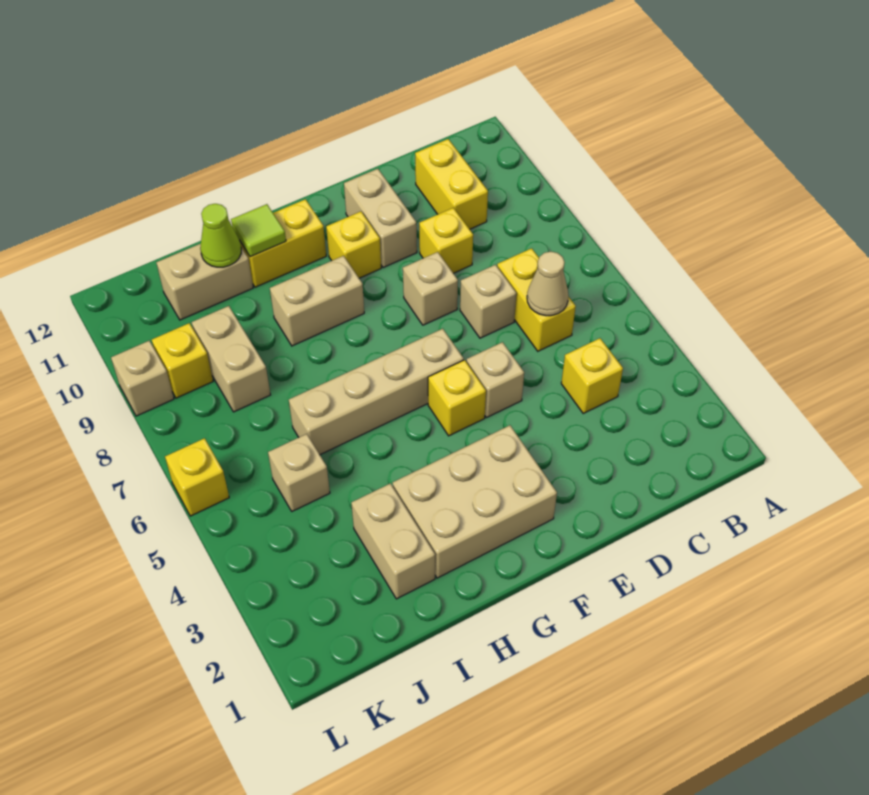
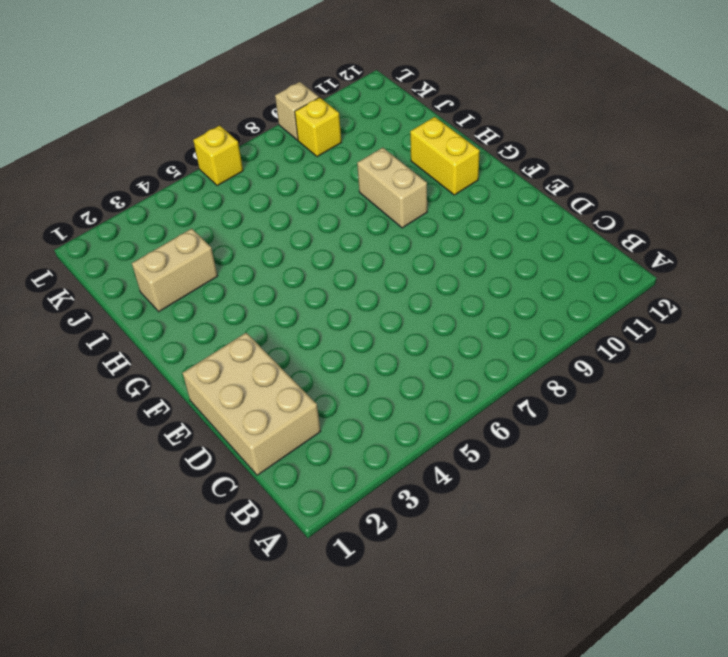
tan 2x3 brick [183,333,321,475] -> tan 2x3 brick moved to [393,425,557,578]
none -> yellow 1x1 brick [561,338,623,413]
none -> yellow 1x2 brick [497,248,576,351]
none -> yellow 1x2 brick [415,139,488,229]

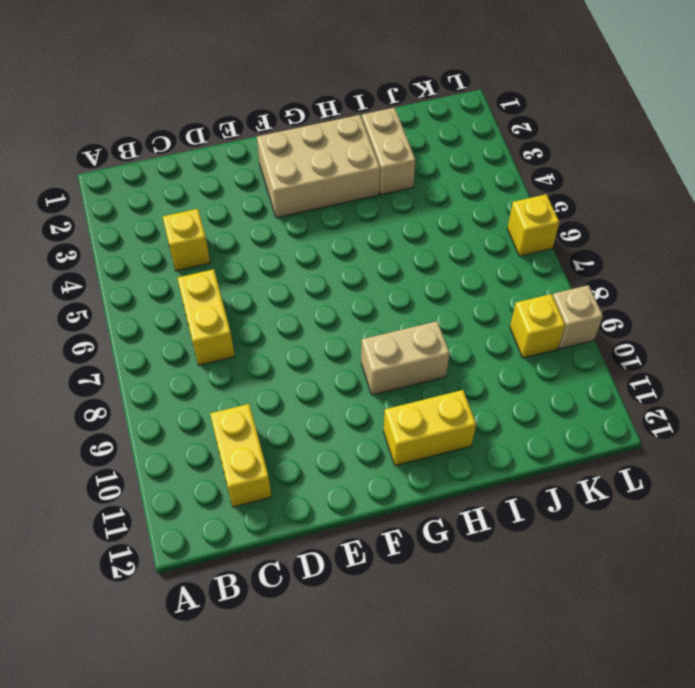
none -> tan 1x1 brick [460,265,516,338]
none -> yellow 1x1 brick [419,208,473,273]
none -> tan 1x1 brick [466,342,524,418]

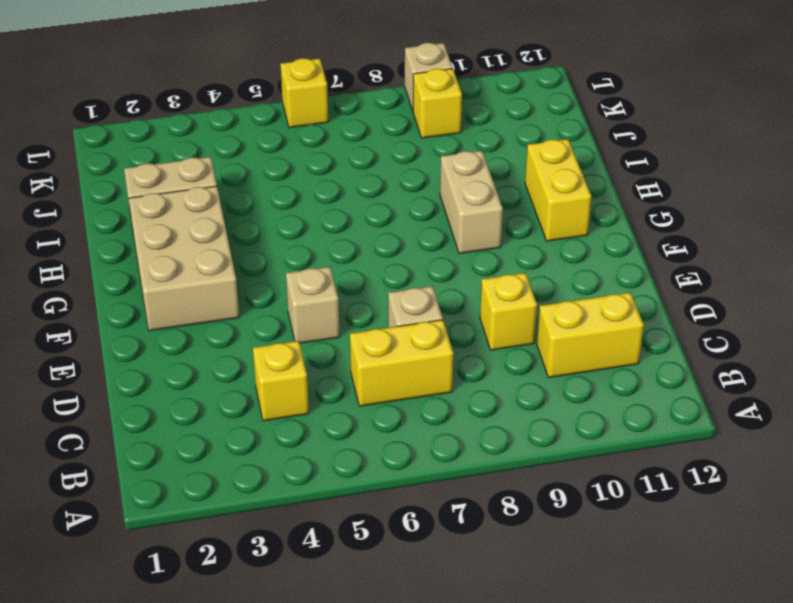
none -> tan 1x1 brick [403,252,458,325]
none -> tan 1x2 brick [344,169,417,268]
none -> yellow 1x1 brick [428,360,486,436]

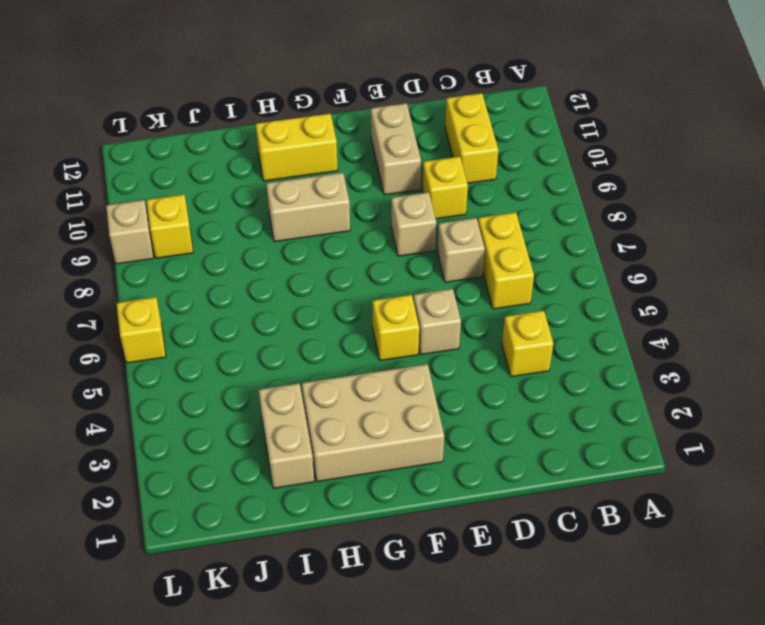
none -> tan 1x4 brick [289,329,464,455]
none -> yellow 1x1 brick [326,211,381,278]
none -> tan 1x2 brick [156,244,253,320]

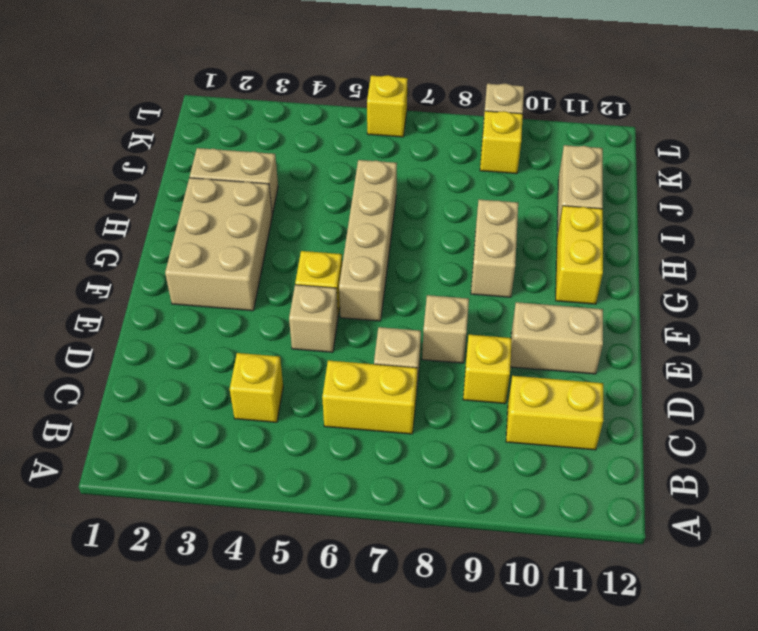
none -> yellow 1x1 brick [326,211,381,278]
none -> tan 1x1 brick [268,434,330,511]
none -> tan 1x2 brick [192,306,271,412]

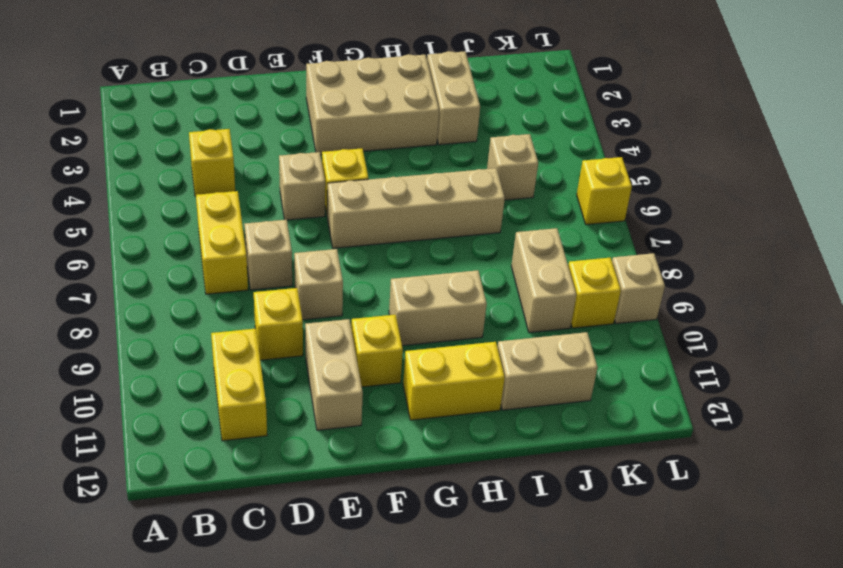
none -> tan 1x1 cone [527,252,568,316]
none -> lime 1x1 tile [231,204,286,257]
none -> lime 1x1 cone [200,204,241,267]

